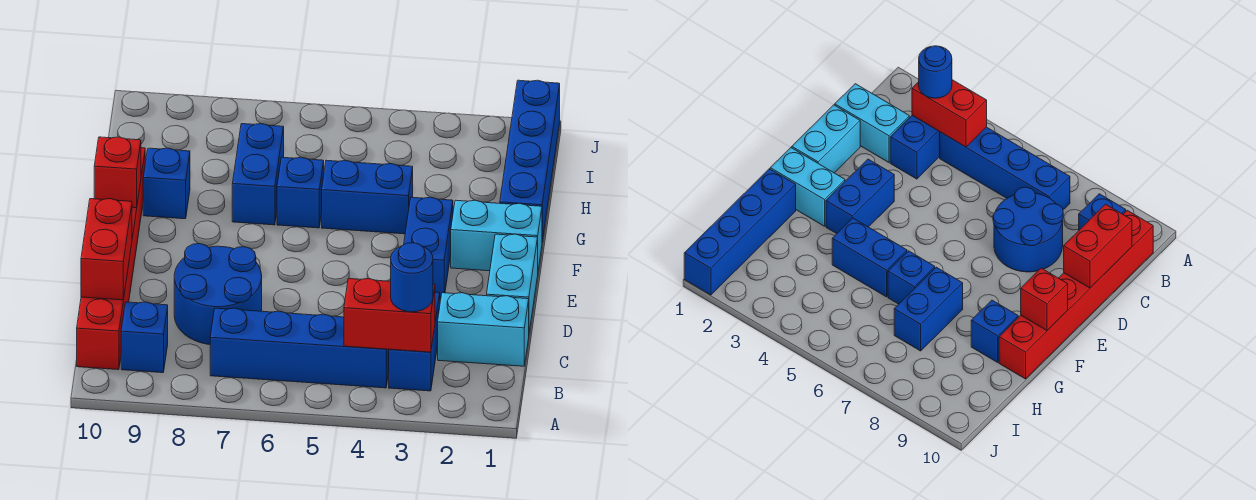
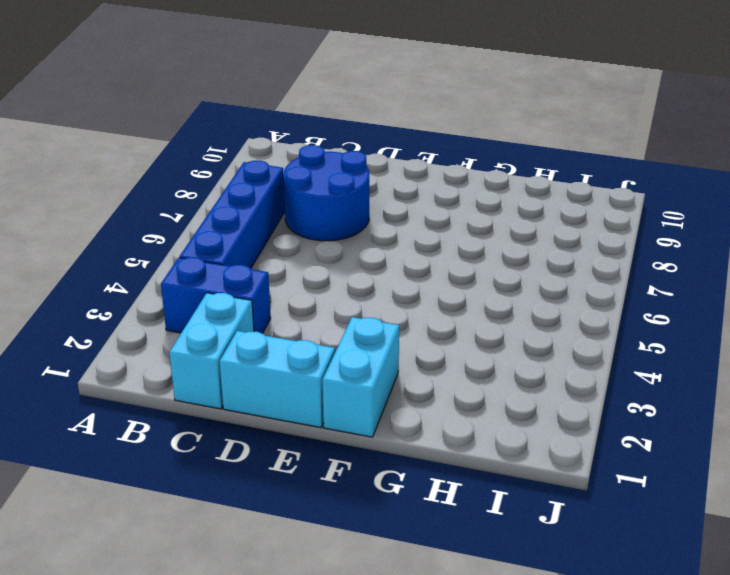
none -> blue 1x1 brick [121,302,168,373]
none -> red 1x6 brick [77,148,145,370]
none -> blue 1x2 brick [404,197,453,299]

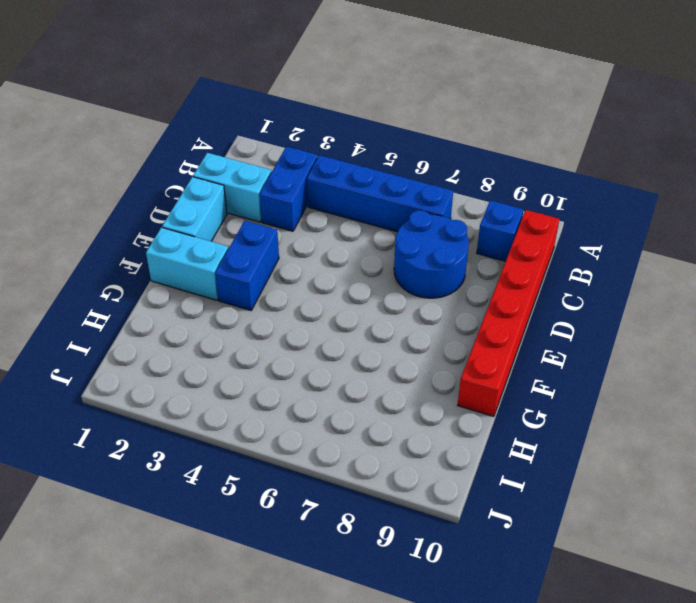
none -> blue 1x4 brick [500,80,560,241]
none -> blue 1x2 brick [322,160,413,234]
none -> blue 1x1 brick [277,157,324,228]

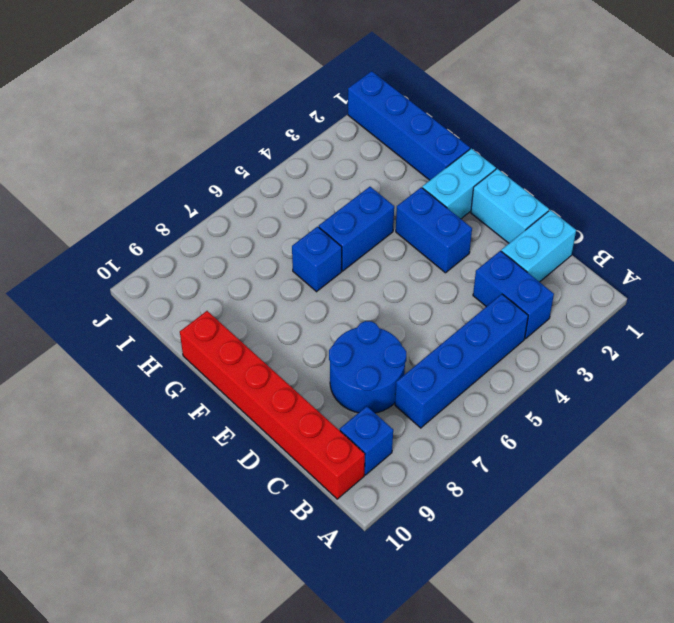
none -> blue 1x2 brick [232,124,284,225]
none -> blue 1x1 brick [143,148,190,219]
none -> red 1x2 brick [344,279,435,352]

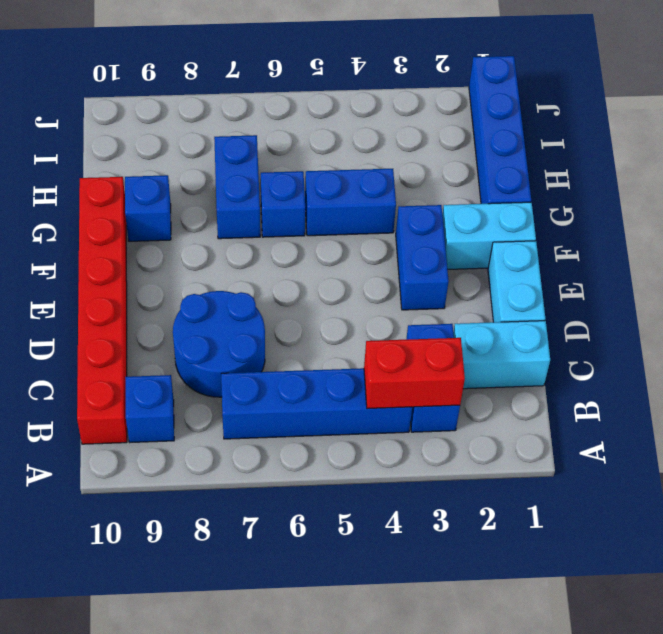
none -> red 1x2 brick [81,199,132,300]
none -> red 1x1 brick [94,137,141,208]
none -> blue 1x1 round brick [391,243,433,312]

